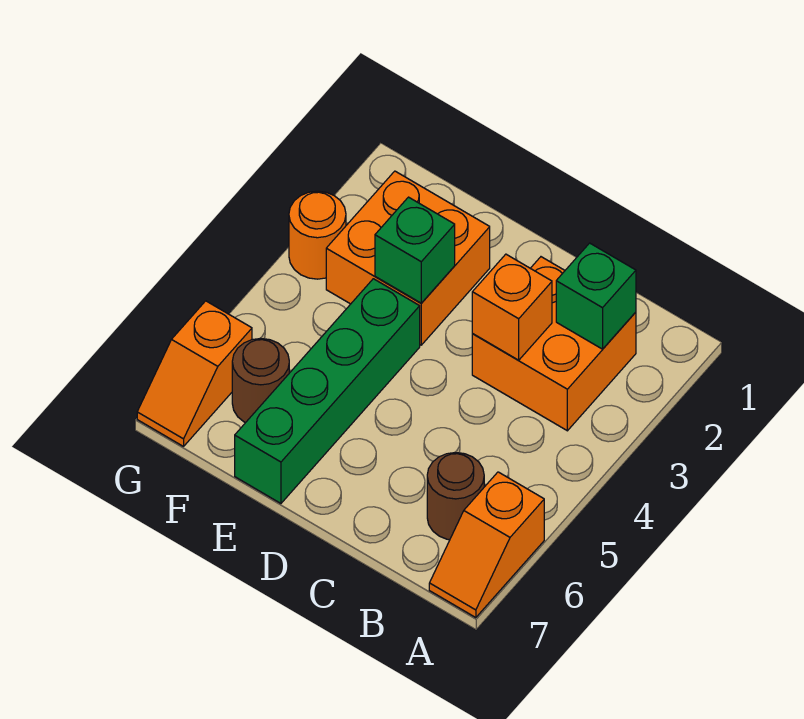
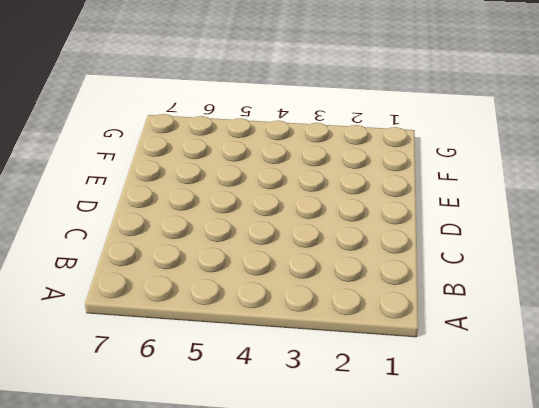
none -> orange 1x2 slope [429,472,544,618]
none -> orange 2x2 brick [472,257,636,431]

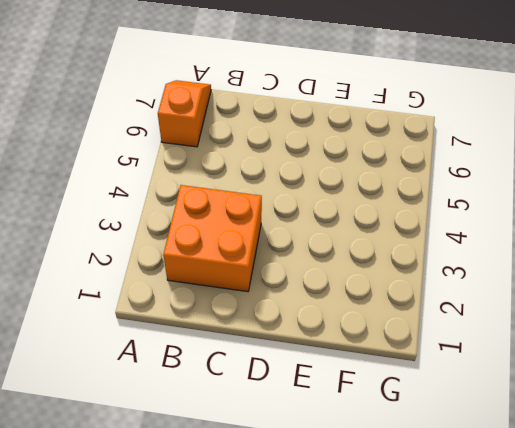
none -> brown 1x1 round brick [427,453,484,540]
none -> orange 2x2 brick [326,171,490,345]

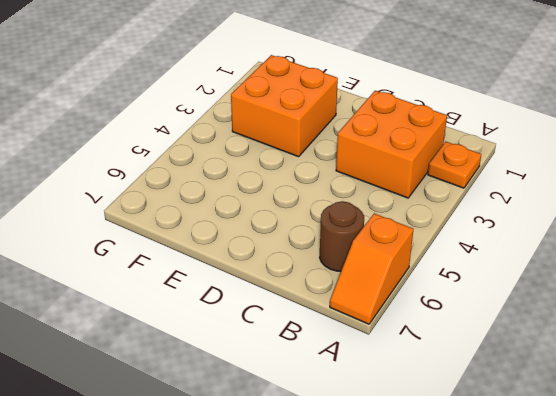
orange 1x1 plate [428,142,481,188] -> none
none -> green 1x4 brick [235,279,420,503]
none -> brown 1x1 round brick [232,338,289,423]

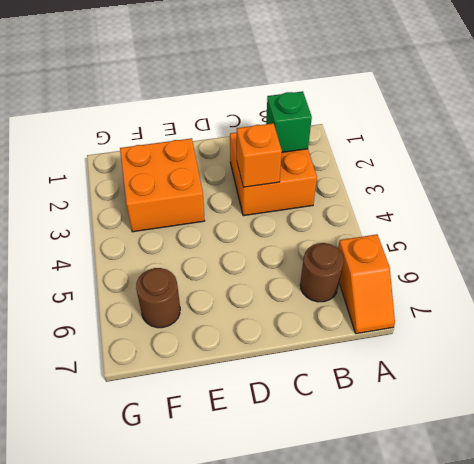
none -> green 1x4 brick [235,279,420,503]
none -> orange 1x1 round brick [289,191,346,279]

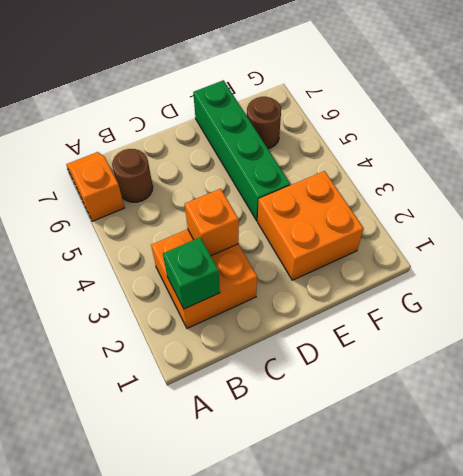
none -> orange 1x1 round brick [289,191,346,279]
none -> orange 1x2 slope [137,301,252,446]

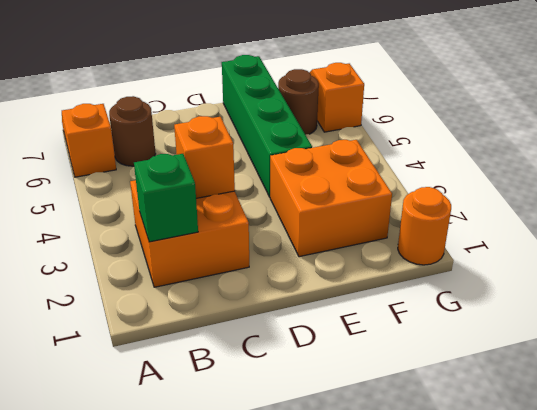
orange 1x1 round brick [398,187,451,265] -> orange 1x1 round brick moved to [289,191,346,279]
none -> green 1x1 brick [375,197,455,303]

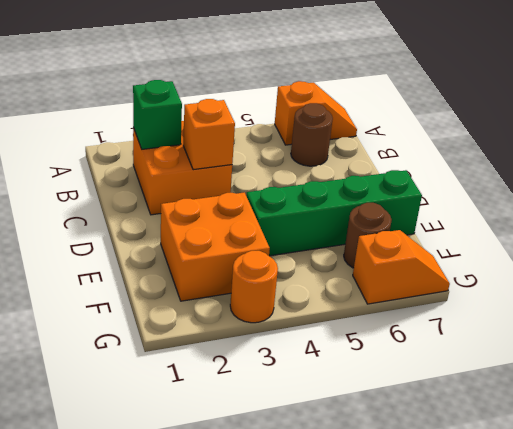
none -> green 1x1 brick [375,197,455,303]

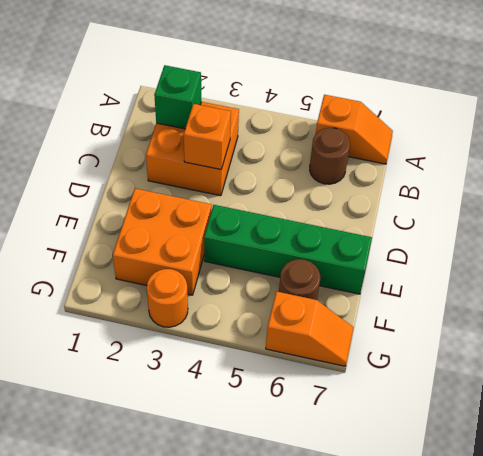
none -> green 1x1 brick [375,197,455,303]

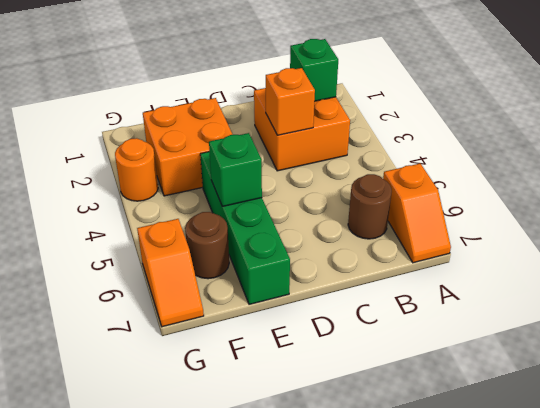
green 1x1 brick [209,133,262,207] -> green 1x1 brick moved to [375,197,455,303]

